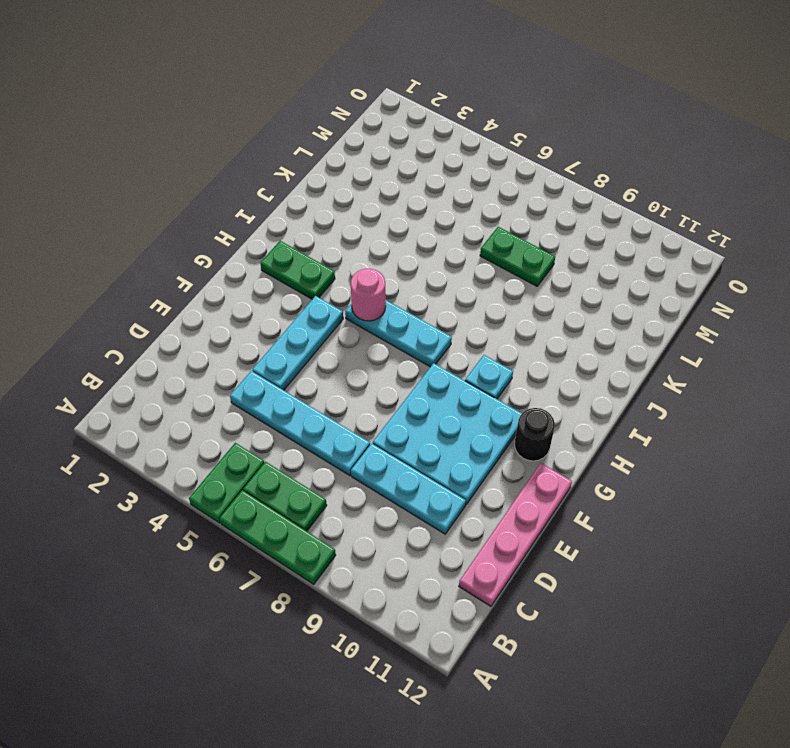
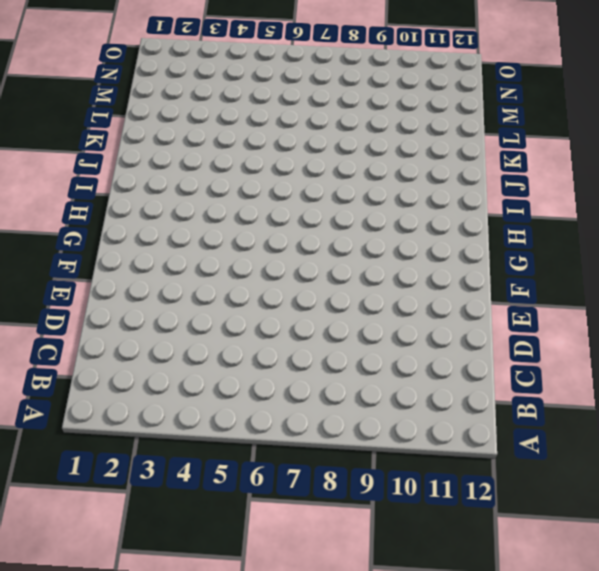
none -> green 1x2 plate [189,443,264,523]
none -> green 1x3 plate [219,490,336,584]
none -> green 1x2 plate [243,462,327,531]

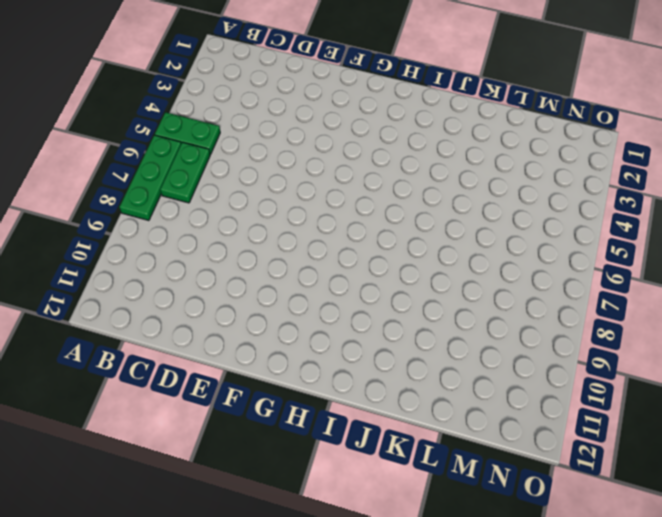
none -> pink 1x4 plate [459,463,572,606]
none -> cyan 1x4 plate [230,371,370,475]
none -> cyan 1x3 plate [351,443,466,534]

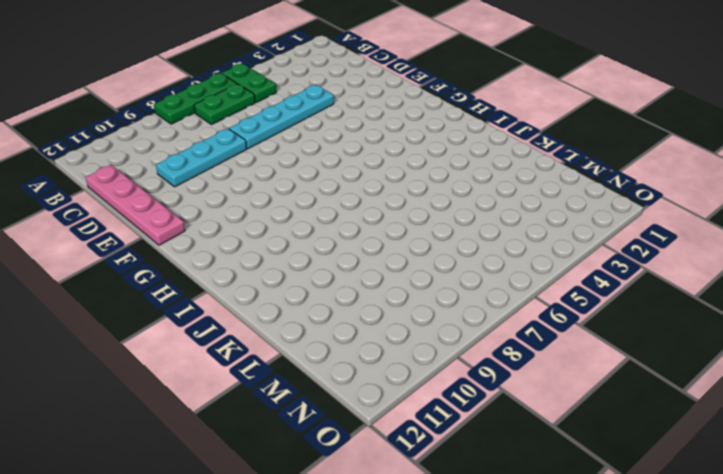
none -> cyan 1x3 plate [252,296,343,390]
none -> cyan 3x3 plate [373,363,522,505]
none -> black 1x1 round brick [515,408,555,461]

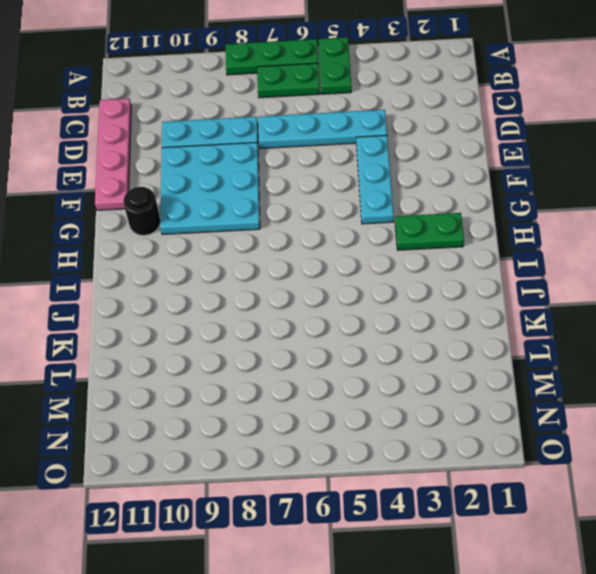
none -> cyan 1x3 plate [345,300,452,367]
none -> cyan 1x1 plate [465,355,513,399]
none -> green 1x2 plate [480,227,555,286]

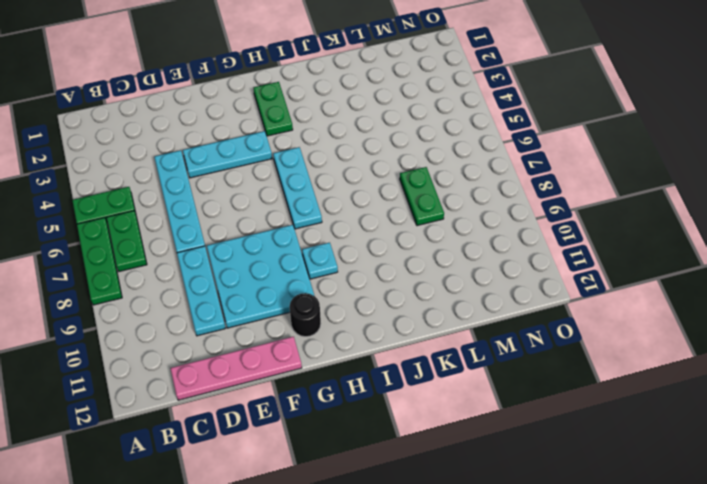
none -> pink 1x1 round brick [351,269,386,321]

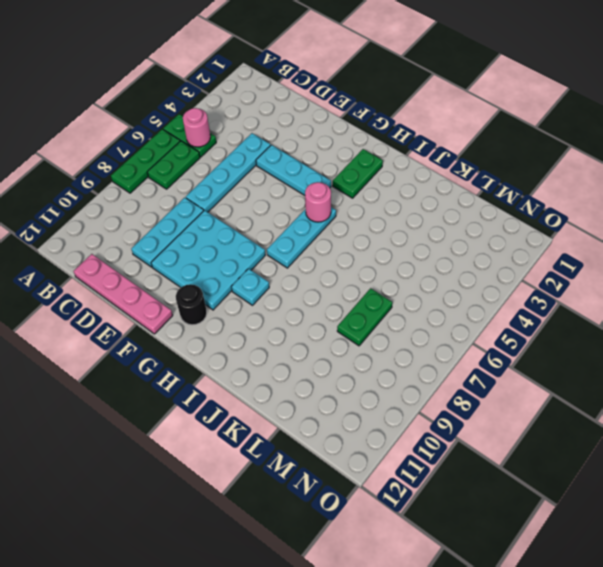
pink 1x1 round brick [183,108,210,147] -> none

